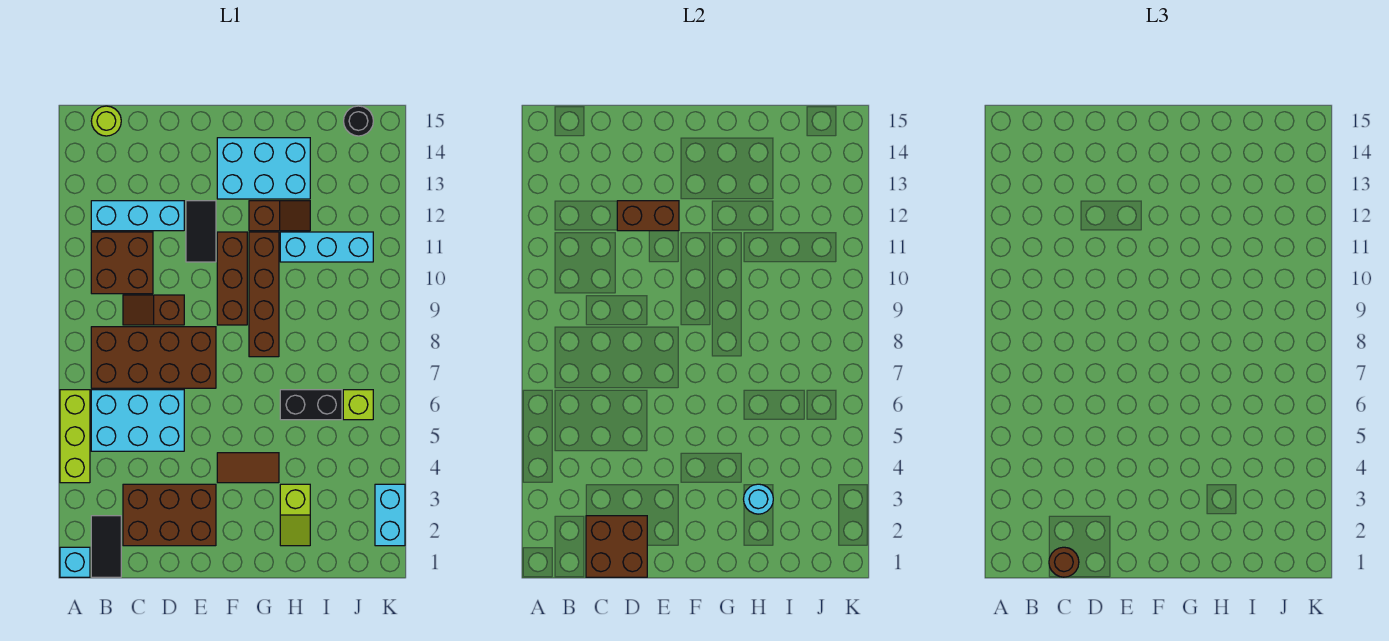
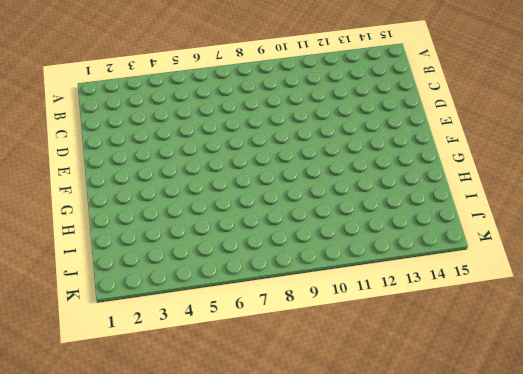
none -> cyan 1x1 brick [60,547,90,577]
none -> lime 1x3 brick [60,390,90,483]
none -> black 1x2 tile [91,516,121,577]

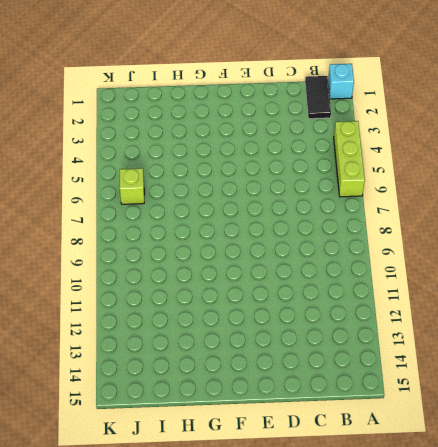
none -> cyan 2x3 brick [91,390,184,451]
none -> brown 2x4 brick [91,327,216,388]
none -> brown 2x2 brick [91,232,153,294]

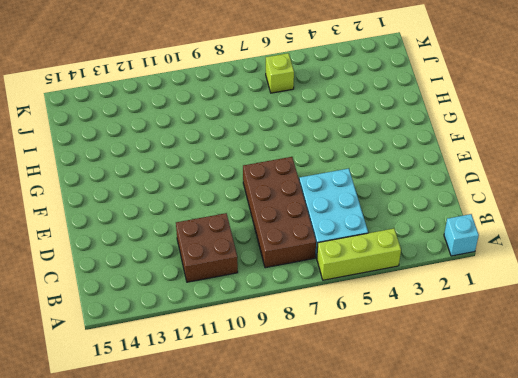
none -> black 1x2 tile [91,516,121,577]
none -> cyan 1x3 brick [91,201,184,231]
none -> lime 1x1 round brick [91,106,121,136]

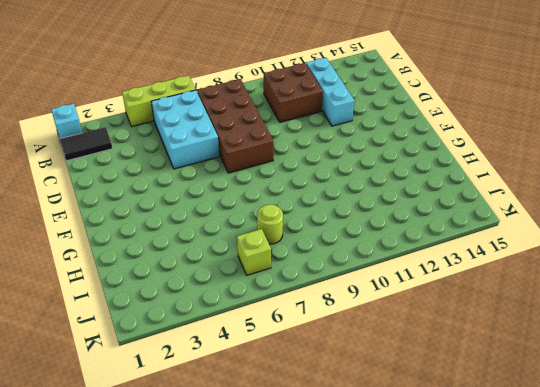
lime 1x1 round brick [257,205,283,244] -> lime 1x1 round brick moved to [91,106,121,136]
none -> brown 2x3 brick [123,484,216,546]
none -> brown 1x2 slope [123,295,184,325]
none -> black 1x2 tile [186,201,216,262]

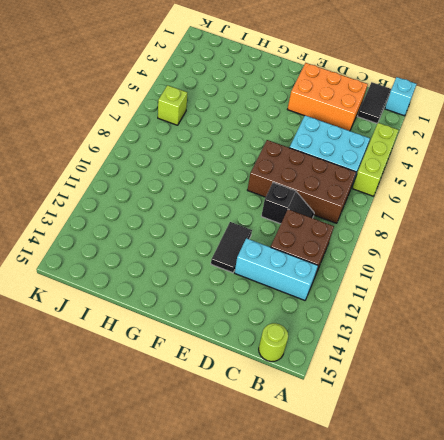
orange 2x3 brick [287,63,368,131] -> brown 2x3 brick [123,484,216,546]
black 1x2 slope [261,183,314,224] -> brown 1x2 slope [123,295,184,325]
none -> brown 1x2 tile [217,453,279,483]
none -> brown 1x3 brick [217,232,247,325]
none -> cyan 2x3 brick [217,138,310,199]

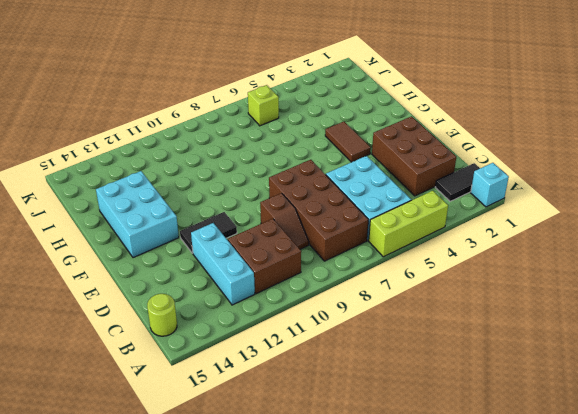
none -> brown 1x3 brick [217,232,247,325]
none -> brown 1x4 brick [249,232,279,357]
none -> brown 1x2 slope [249,201,310,231]

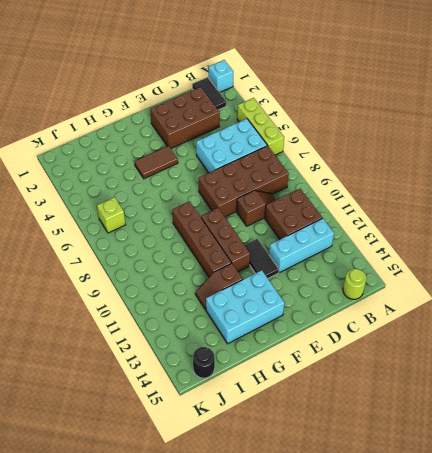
none -> lime 1x2 slope [280,484,310,546]
none -> black 1x2 brick [280,390,342,420]
none -> cyan 1x3 brick [280,232,373,262]

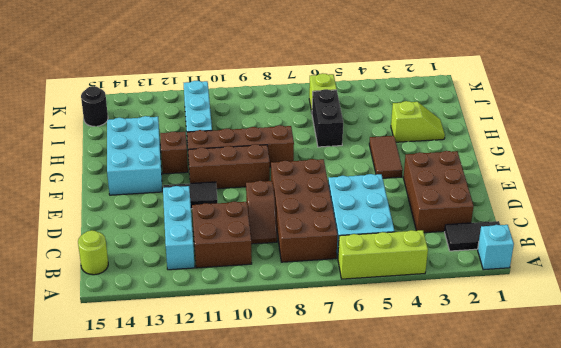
none -> cyan 1x2 brick [375,484,405,546]
none -> brown 2x2 brick [586,516,647,577]
none -> brown 1x2 brick [617,201,679,231]

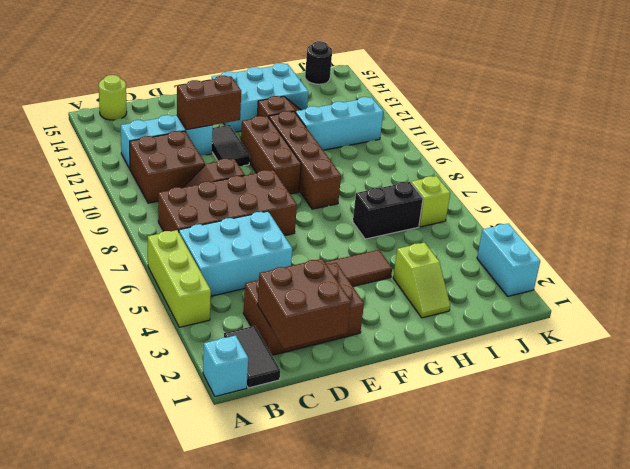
none -> cyan 1x1 round brick [744,484,773,514]
none -> brown 1x1 round brick [1049,547,1079,577]

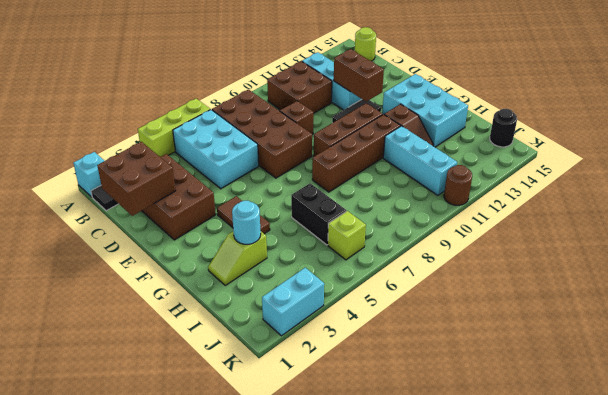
brown 1x1 round brick [444,165,472,205] -> brown 1x1 round brick moved to [1049,547,1079,577]

